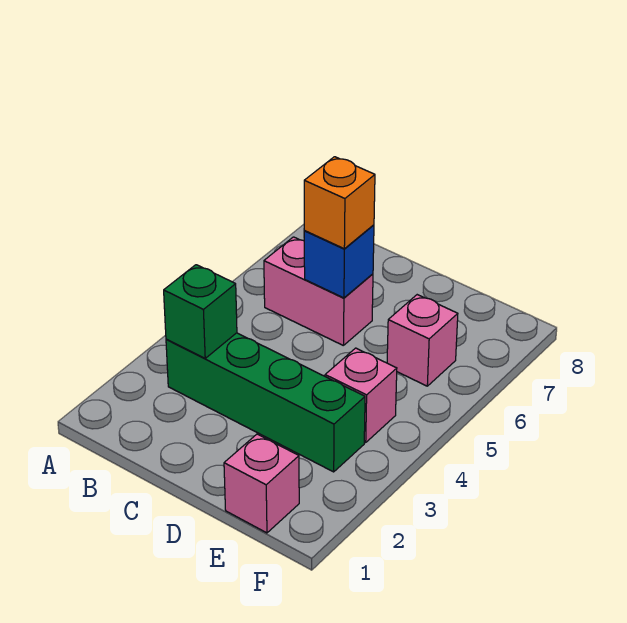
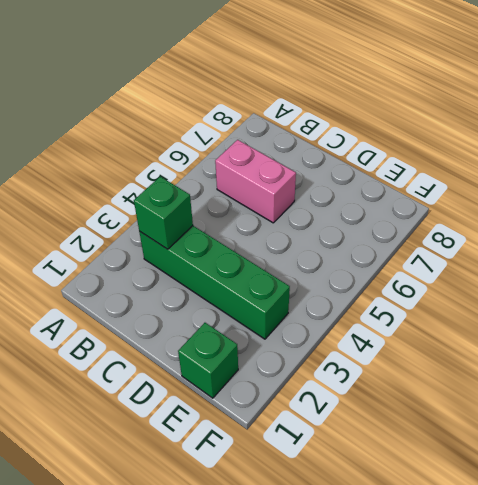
green 1x1 brick [178,323,238,398] -> pink 1x1 brick [224,434,299,533]
none -> pink 1x1 brick [325,348,397,442]
none -> pink 1x1 brick [387,295,458,386]

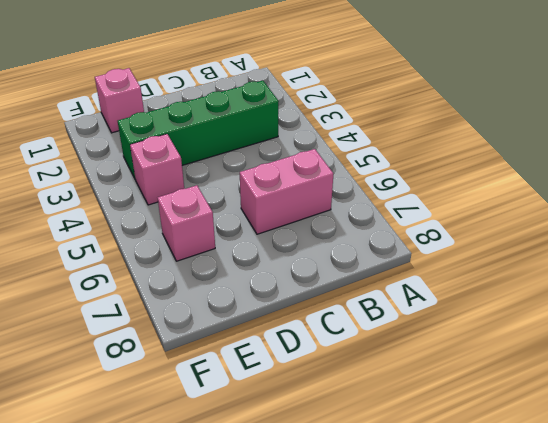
none -> green 1x1 brick [164,265,237,358]
none -> blue 1x1 brick [304,225,374,298]

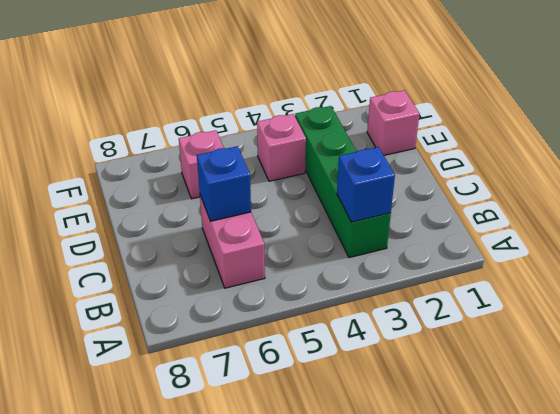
blue 1x1 brick [337,147,395,222] -> green 1x1 brick [164,265,237,358]
none -> orange 1x1 brick [304,157,375,249]

